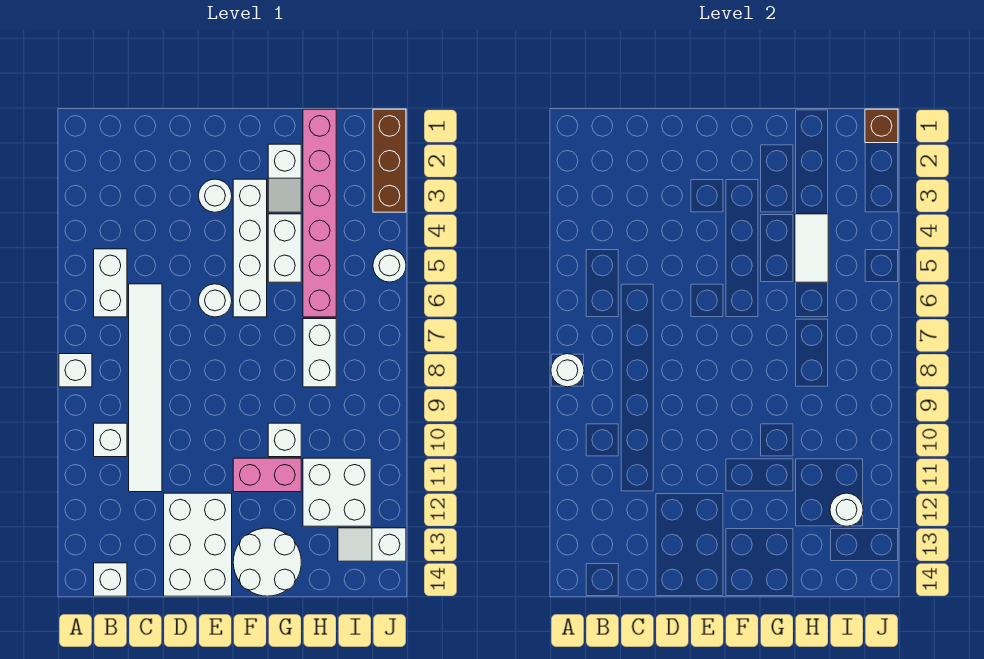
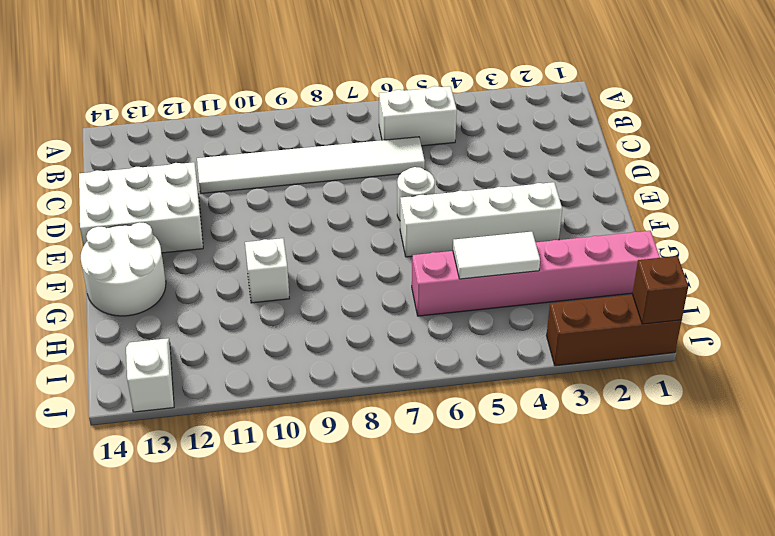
none -> white 1x1 brick [59,354,92,387]
none -> white 1x1 brick [94,423,127,457]
none -> white 1x1 brick [94,563,127,596]

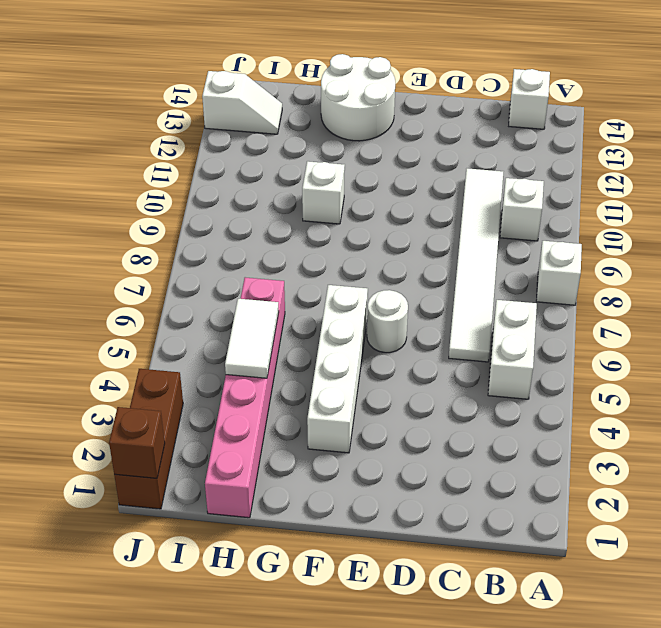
none -> white 2x3 brick [164,493,232,596]
none -> white 1x1 round brick [198,179,232,212]
none -> pink 1x2 brick [233,458,301,492]

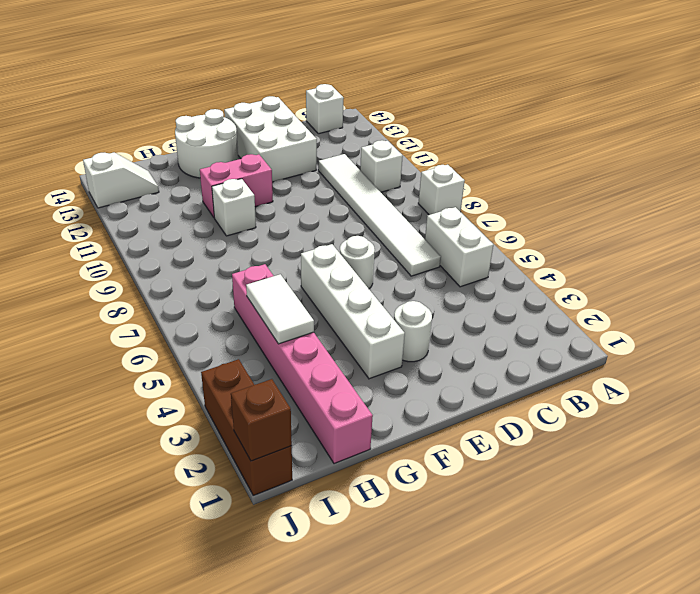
none -> white 1x2 slope [268,144,301,212]
none -> white 1x2 brick [268,214,301,282]
none -> white 1x2 brick [303,319,336,387]

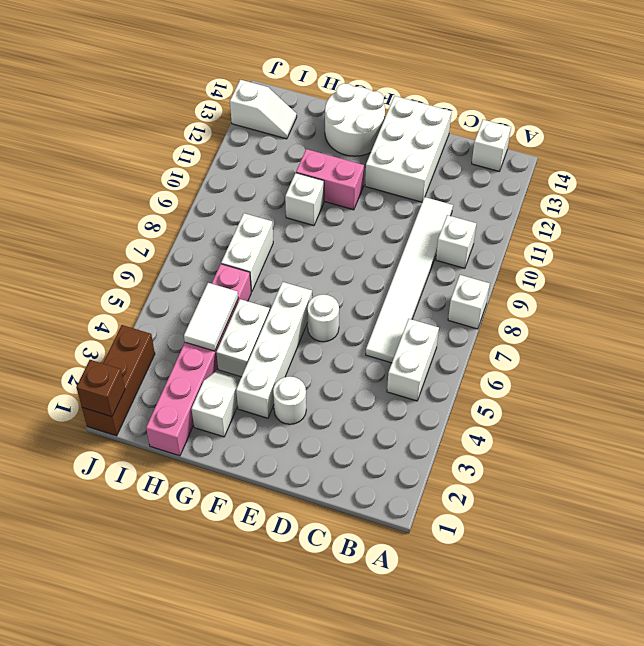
none -> white 2x2 brick [303,458,371,526]
none -> white 1x1 round brick [373,249,406,282]
none -> white 1x1 round brick [551,354,584,387]

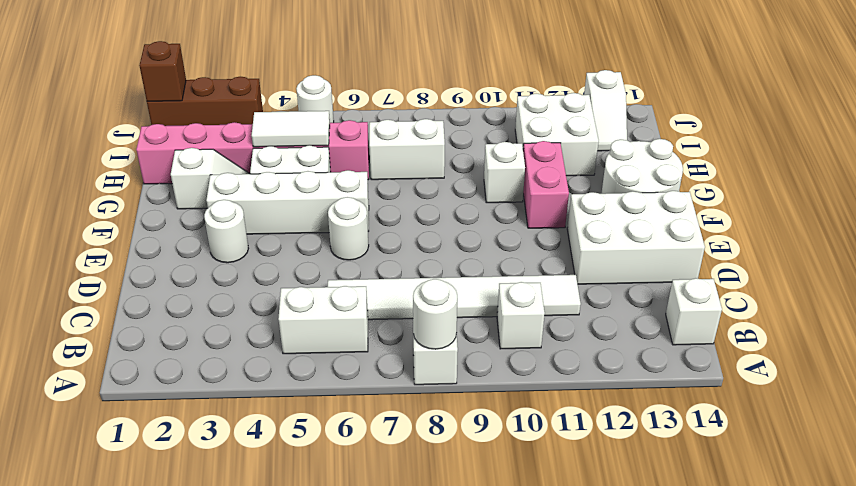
none -> white 1x1 round brick [830,493,863,526]

